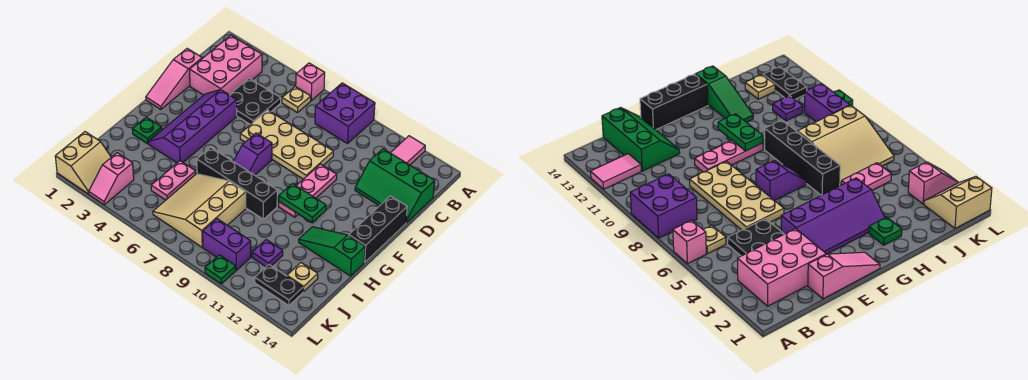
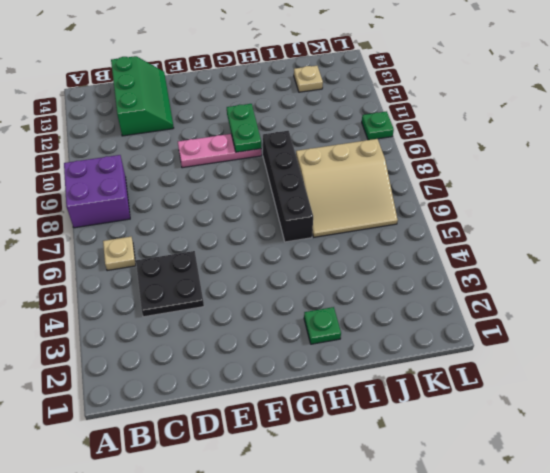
none -> pink 1x1 brick [296,63,325,101]
none -> pink 1x2 tile [391,136,425,165]
none -> pink 2x3 brick [190,35,262,95]

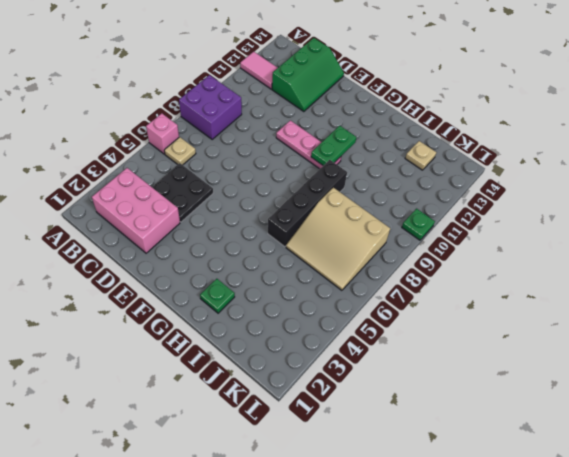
none -> pink 1x3 slope [146,48,202,109]
none -> tan 2x4 plate [240,110,333,179]
none -> purple 2x4 slope [149,90,237,163]

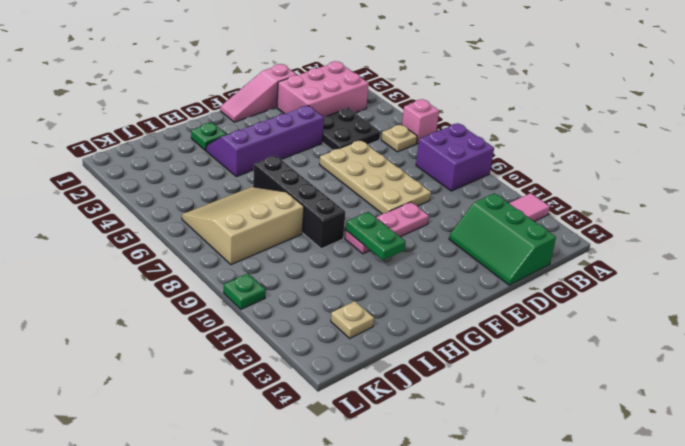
none -> black 1x3 brick [349,196,407,262]
none -> purple 1x2 slope [233,133,272,175]
none -> green 1x3 slope [299,227,365,276]

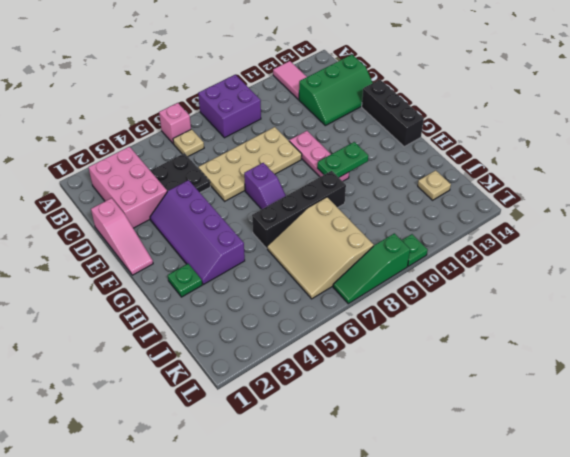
green 1x3 slope [333,233,410,304] -> green 1x3 slope moved to [299,227,365,276]
none -> pink 1x2 plate [151,161,196,200]
none -> purple 1x1 plate [252,240,283,267]
none -> tan 2x2 slope [55,132,111,194]

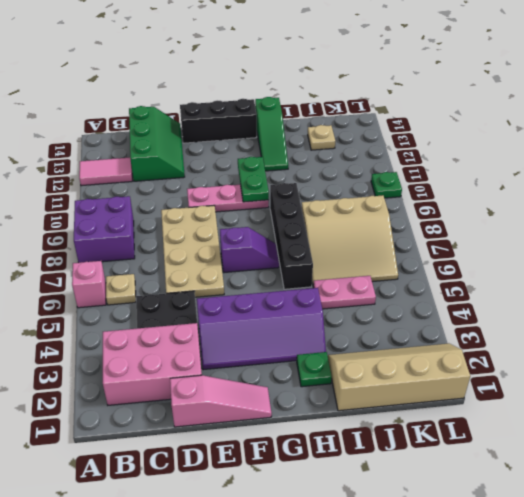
tan 2x4 slope [328,343,470,411] -> tan 2x2 slope [55,132,111,194]
none -> purple 1x1 plate [252,240,283,267]
none -> pink 1x2 slope [89,153,134,205]
none -> purple 1x2 brick [203,219,251,270]

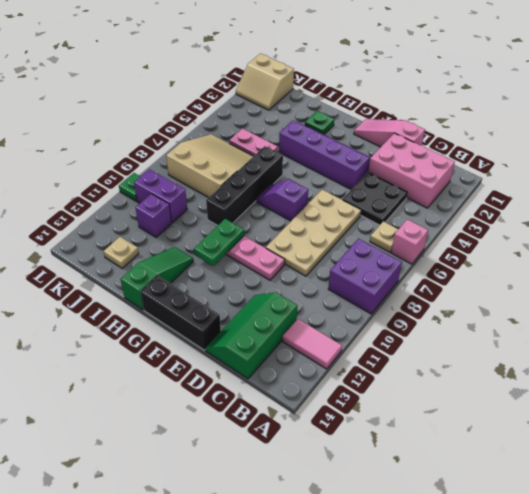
purple 1x2 brick [134,169,187,223] -> purple 1x2 brick turned to [203,219,251,270]
purple 1x1 brick [136,194,172,237] -> purple 1x1 plate [252,240,283,267]
none -> pink 1x2 slope [89,153,134,205]
none -> black 1x2 plate [255,265,303,305]

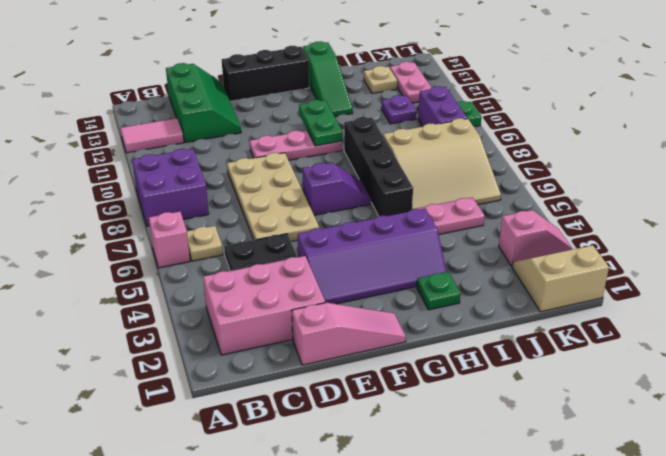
pink 1x2 plate [390,62,431,103] -> black 1x2 plate [255,265,303,305]

